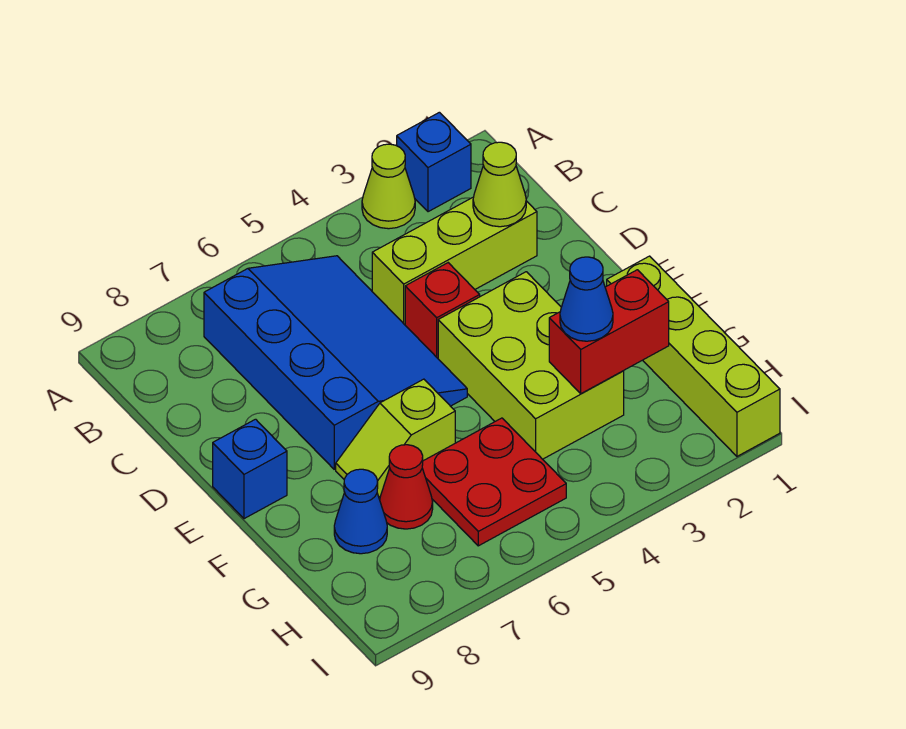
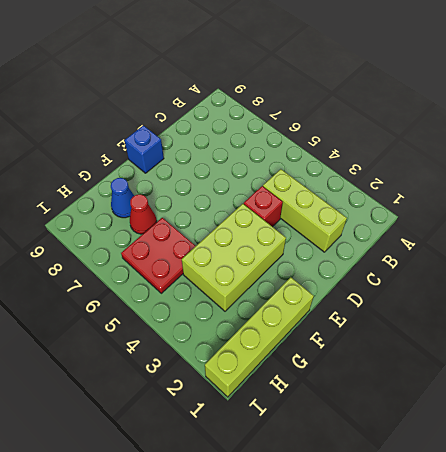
none -> blue 1x1 brick [397,112,471,212]
none -> lime 1x1 cone [362,144,415,229]
none -> blue 3x4 slope [204,256,467,469]

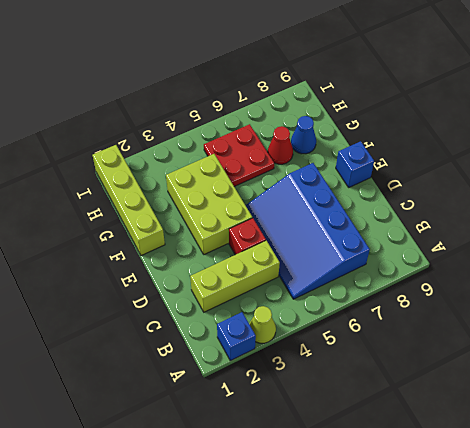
none -> lime 1x2 slope [336,379,455,497]
none -> lime 1x1 cone [473,142,526,227]
none -> red 1x2 brick [549,270,669,394]

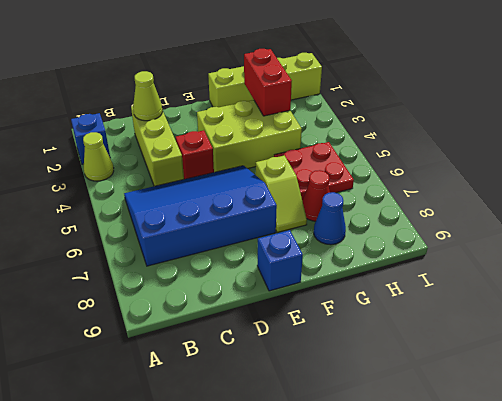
none -> blue 1x1 cone [560,257,613,341]

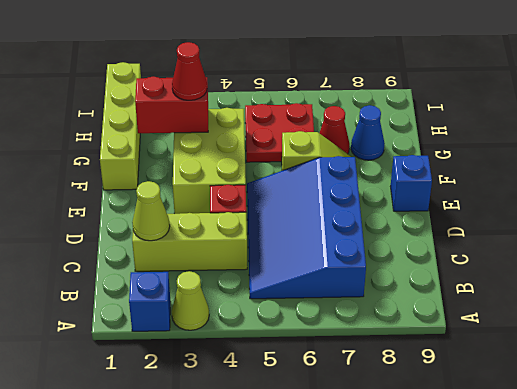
red 1x1 cone [172,42,207,100] -> blue 1x1 cone [560,257,613,341]

